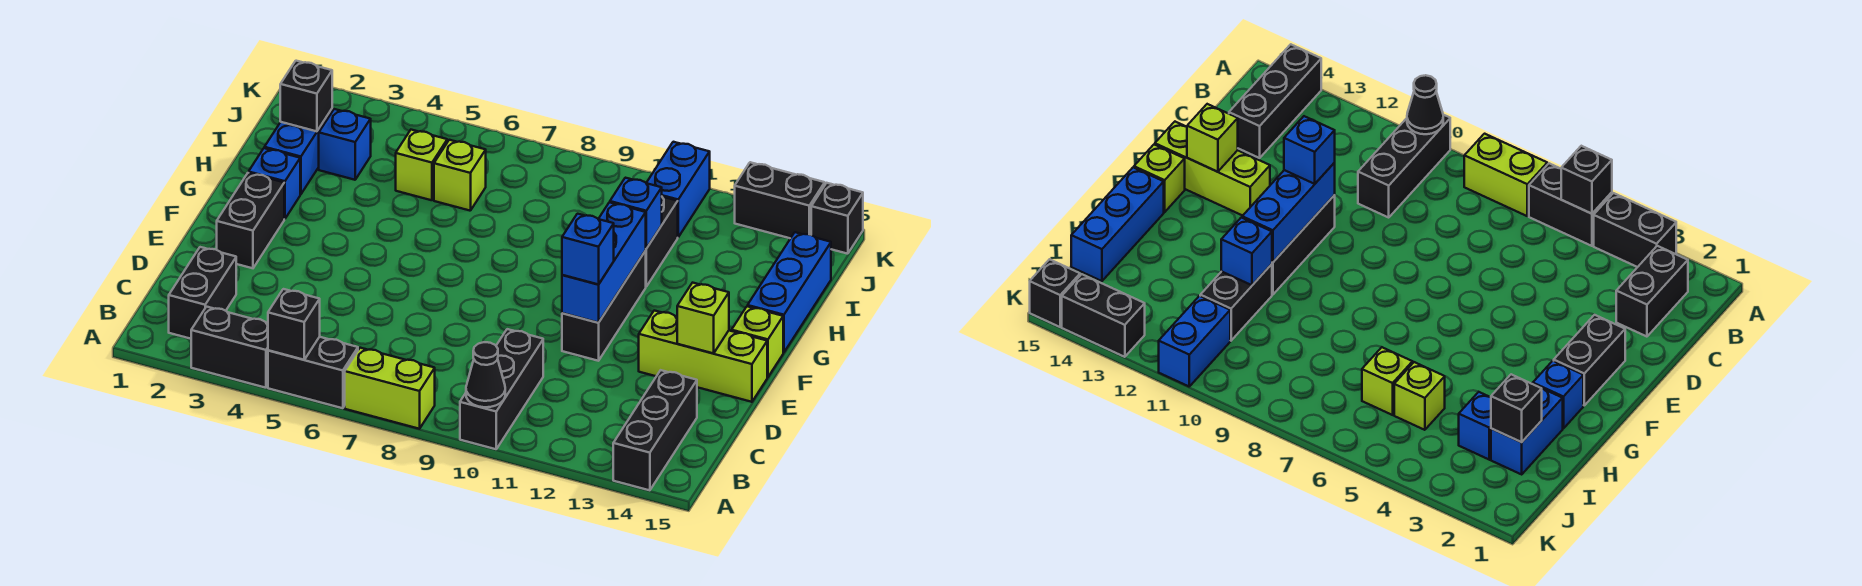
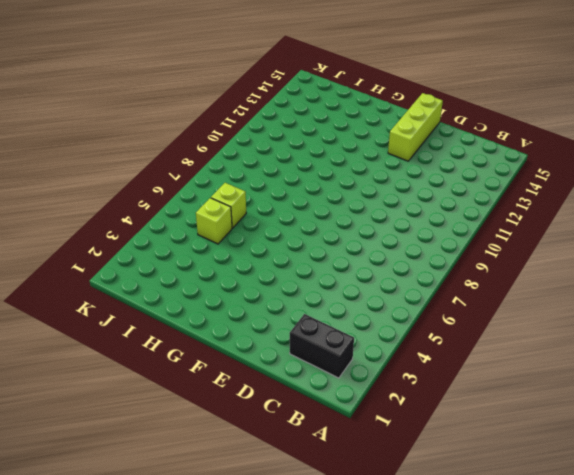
none -> black 1x2 brick [191,307,268,388]
none -> black 1x2 brick [268,337,358,408]
none -> lime 1x2 brick [345,348,435,429]

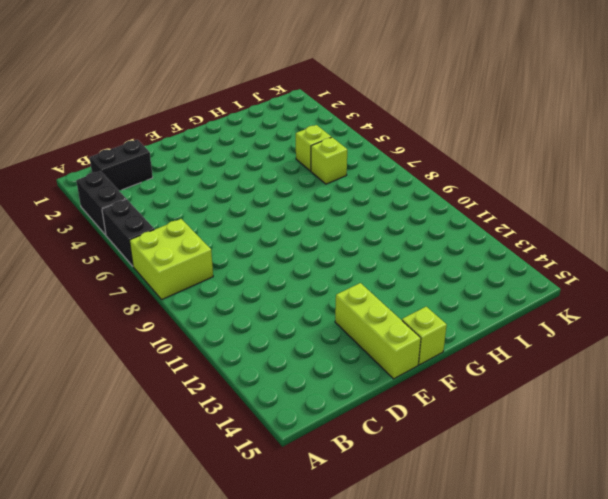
lime 2x2 brick [129,219,213,299] -> lime 1x2 brick [345,348,435,429]
none -> black 1x3 brick [460,329,543,449]
none -> black 1x3 brick [613,370,697,490]
none -> black 1x2 brick [217,173,284,268]

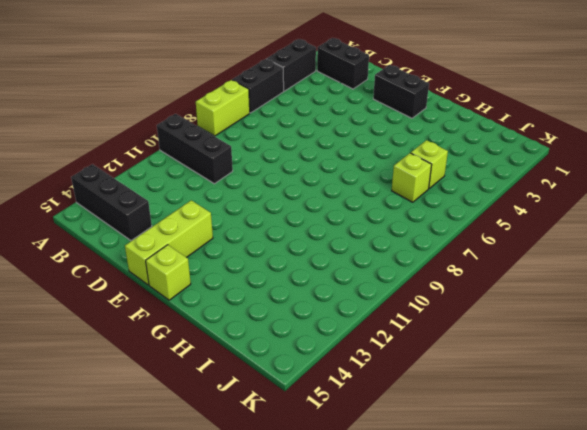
none -> black 1x3 brick [562,251,646,361]
none -> blue 1x1 brick [249,148,300,219]
none -> blue 1x3 brick [748,232,831,352]

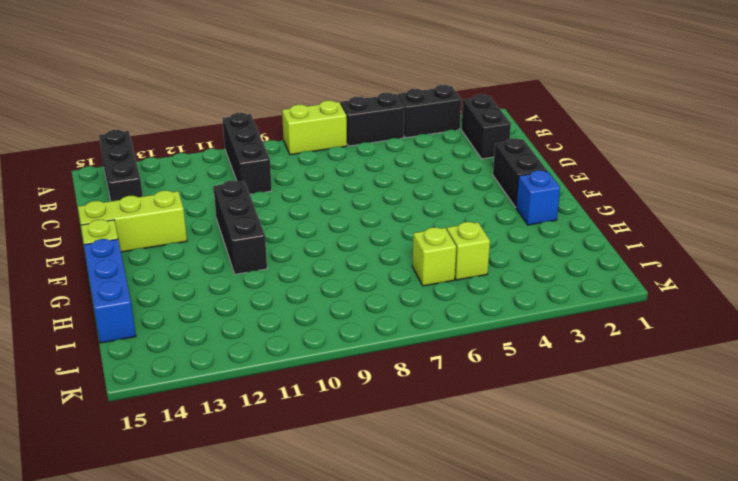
none -> blue 1x2 brick [264,109,332,194]
none -> black 1x2 brick [645,197,678,286]
none -> blue 1x1 brick [319,109,371,180]

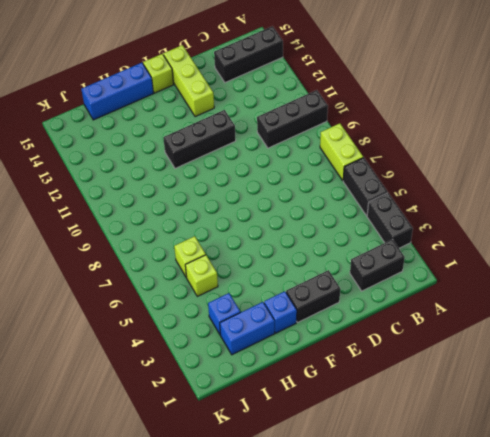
none -> black 1x2 brick [645,197,678,286]
none -> blue 1x2 brick [647,142,710,237]
none -> black 1x2 brick [735,162,825,238]

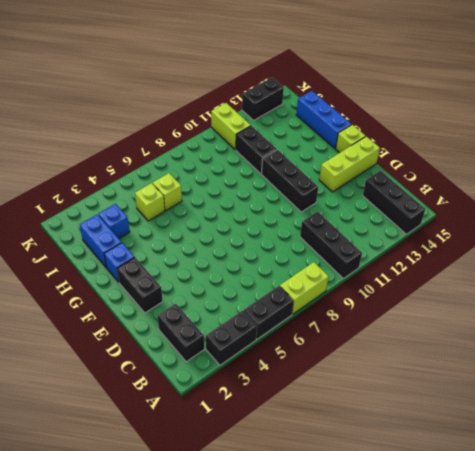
lime 1x2 brick [211,103,251,150] -> blue 1x2 brick [647,142,710,237]
none -> black 1x1 brick [811,183,863,254]
none -> black 1x1 brick [268,289,320,360]
none -> black 1x1 cone [466,342,505,407]

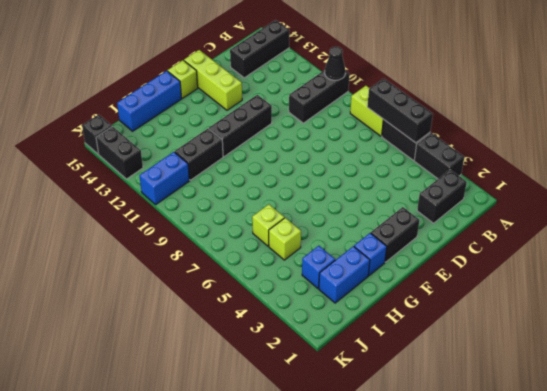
black 1x3 brick [367,78,433,143] -> black 1x1 brick [268,289,320,360]
none -> blue 1x3 brick [562,202,646,323]
none -> lime 1x1 brick [677,283,729,353]
none -> blue 1x1 brick [610,178,662,248]

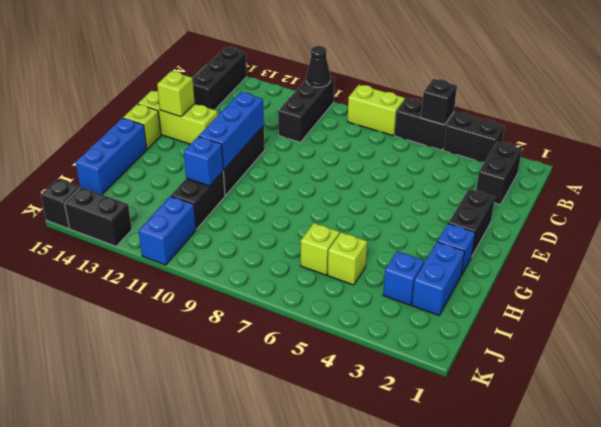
none -> black 1x1 brick [280,61,332,131]
none -> blue 1x1 brick [562,214,614,284]

